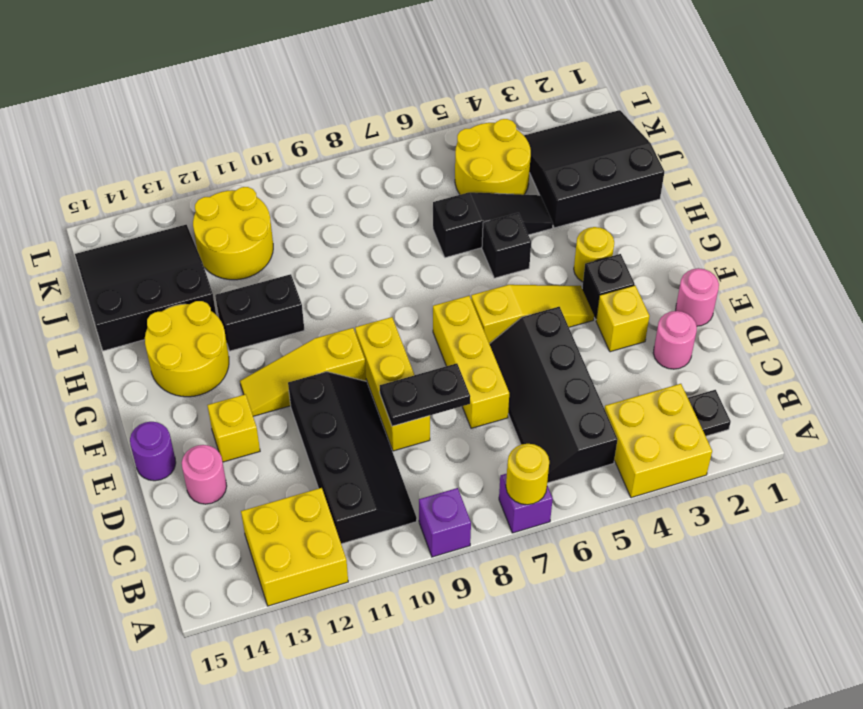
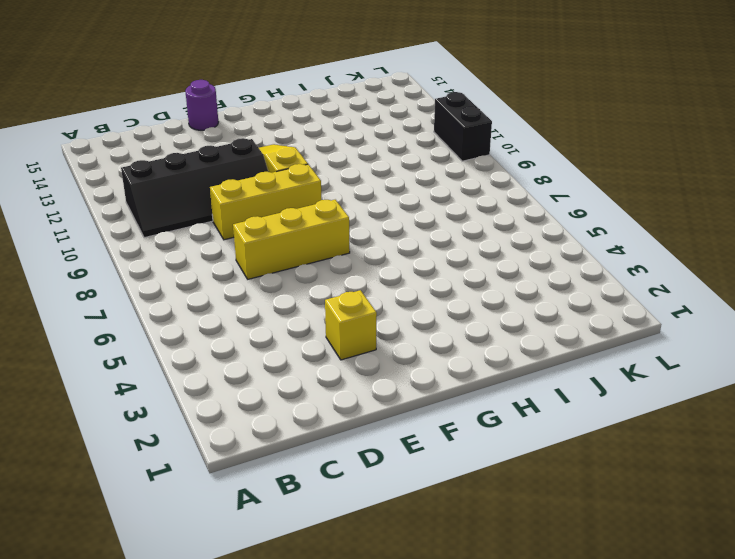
black 1x2 brick [434,92,492,161] -> black 1x2 brick moved to [215,274,304,351]
none -> yellow 2x2 brick [605,384,712,498]
none -> purple 1x1 brick [499,474,553,533]
none -> purple 1x1 brick [419,488,471,557]

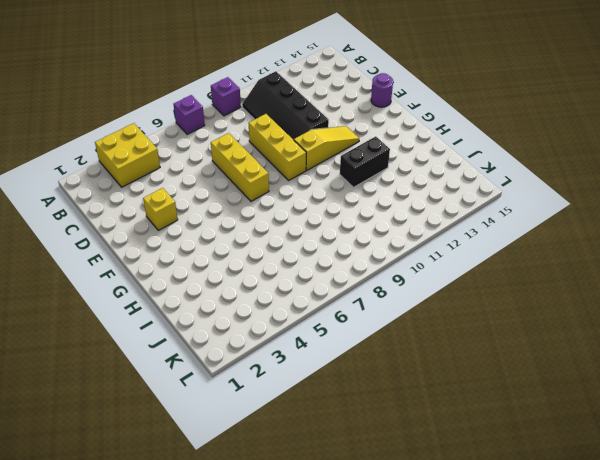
none -> yellow 2x2 brick [241,488,348,606]
none -> black 1x1 plate [688,390,731,436]
none -> black 2x4 slope [490,307,618,483]

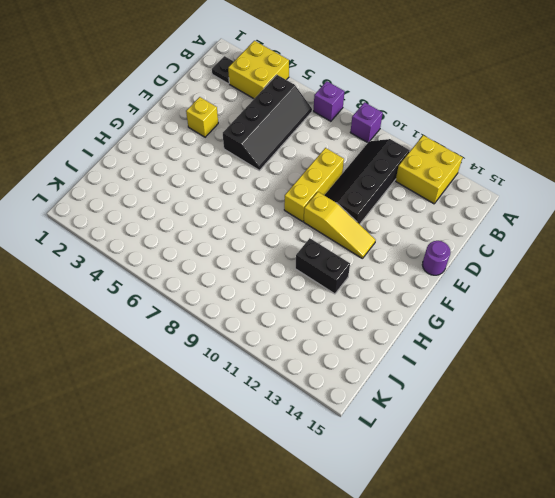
none -> pink 1x1 round brick [653,311,697,369]
none -> yellow 1x3 brick [433,296,509,428]
none -> pink 1x1 round brick [182,445,227,504]

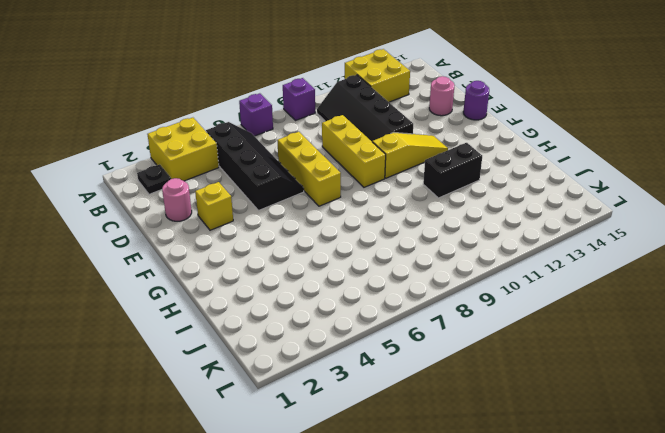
none -> pink 1x1 round brick [676,268,719,326]
none -> yellow 1x1 brick [207,394,260,462]
none -> black 1x1 brick [582,254,635,320]

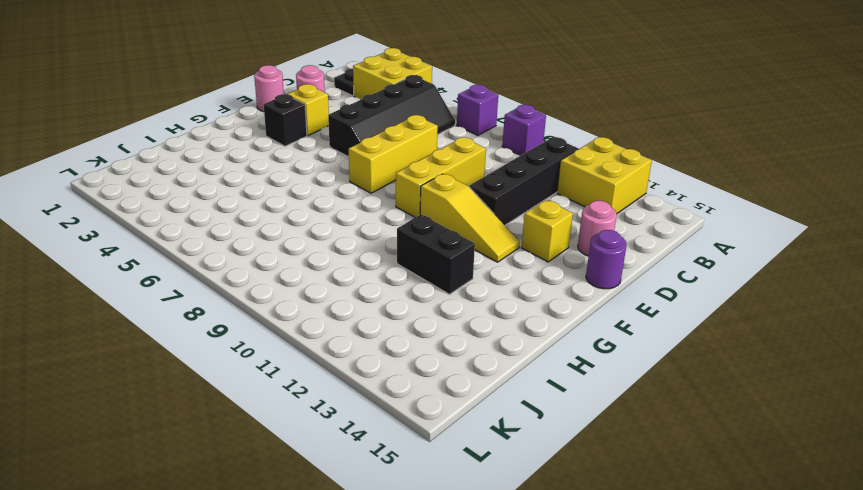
none -> yellow 1x3 slope [471,285,594,344]
none -> yellow 1x1 round brick [574,227,614,282]
none -> yellow 2x2 round brick [145,301,229,397]

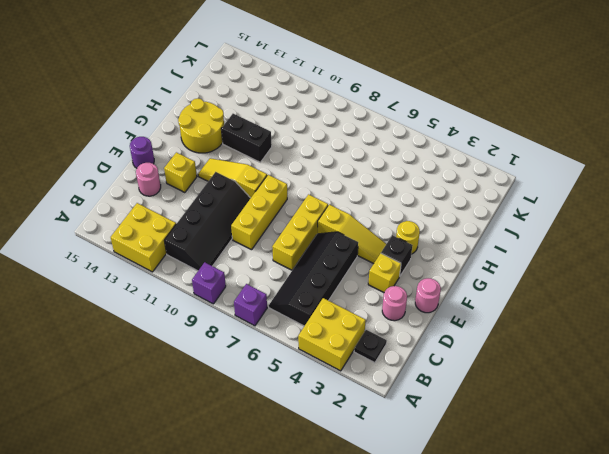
none -> black 1x1 brick [482,213,531,278]
none -> black 3x3 slope [524,110,664,228]
none -> black 1x3 slope [433,192,553,258]

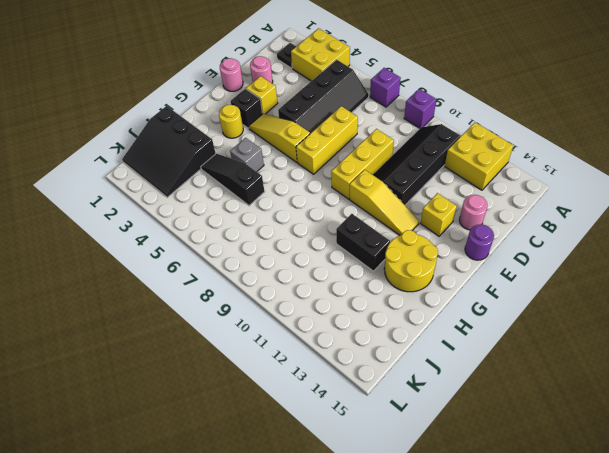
grey 1x1 brick [230,138,264,172] -> black 1x1 brick [482,213,531,278]
none -> black 3x3 slope [75,225,216,351]
none -> yellow 2x2 round brick [455,119,531,195]
none -> yellow 2x2 round brick [193,187,273,280]

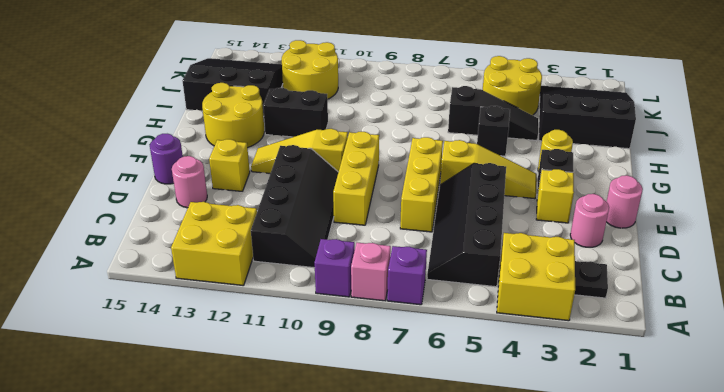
pink 1x1 brick [351,243,391,301] -> none
none -> yellow 1x1 round brick [506,444,549,505]
none -> black 1x2 plate [380,363,470,426]

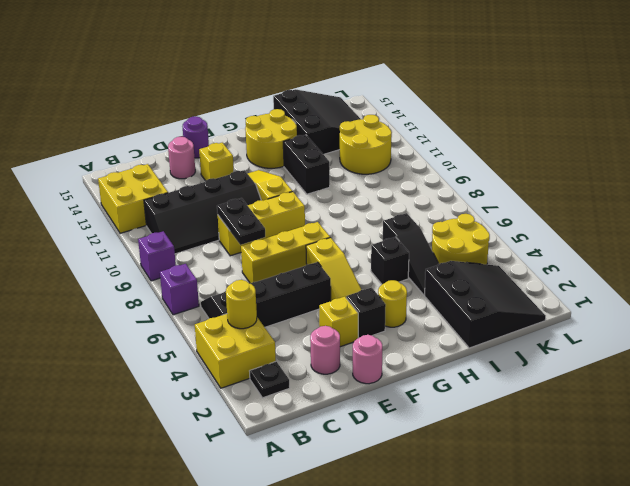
yellow 1x1 round brick [226,280,257,329] -> yellow 1x1 round brick moved to [506,444,549,505]

